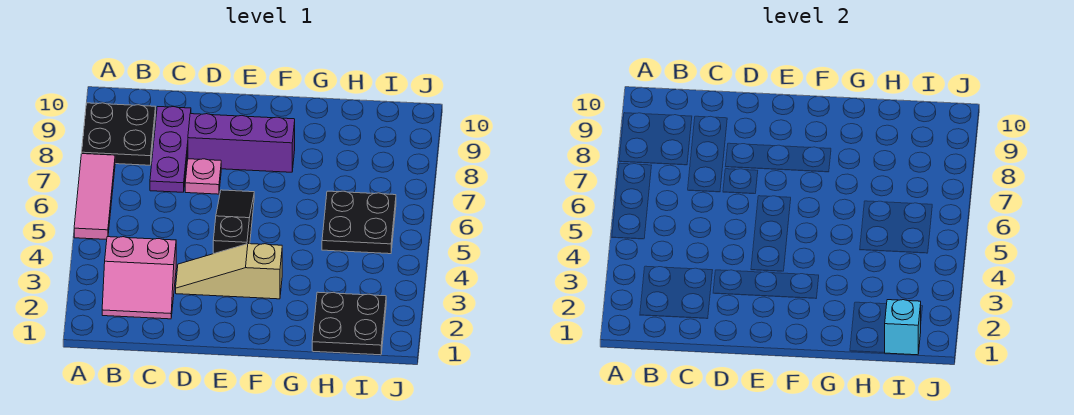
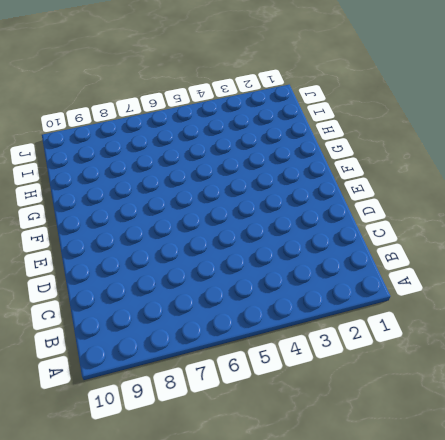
none -> pink 1x3 tile [74,154,115,240]
none -> black 2x2 plate [82,103,156,165]

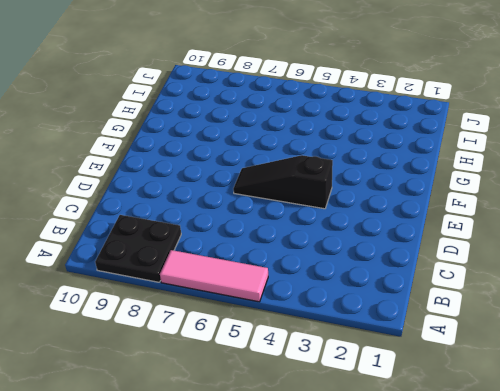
none -> pink 2x2 slope [102,237,176,319]
none -> purple 1x3 plate [150,107,191,192]

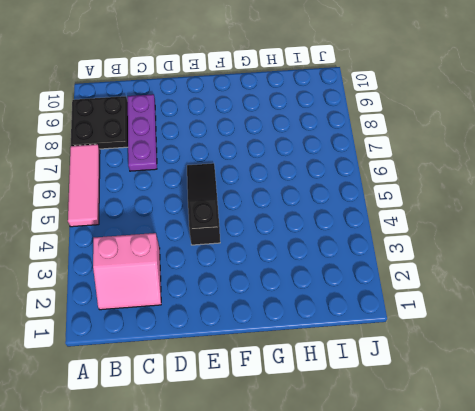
none -> tan 1x3 slope [176,244,282,299]
none -> pink 1x1 plate [185,159,221,194]

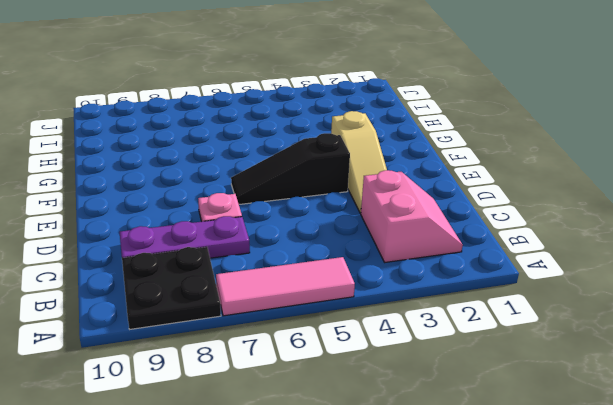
none -> purple 1x3 brick [188,114,295,172]
none -> black 2x2 plate [312,292,386,355]

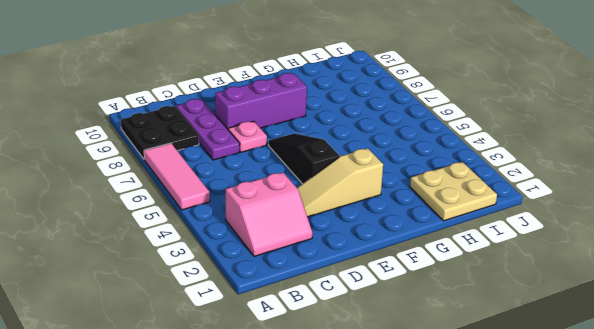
tan 2x2 plate [410,162,497,221] -> black 2x2 plate [312,292,386,355]
none -> black 2x2 plate [322,191,396,254]
none -> cyan 1x1 brick [885,300,921,355]

